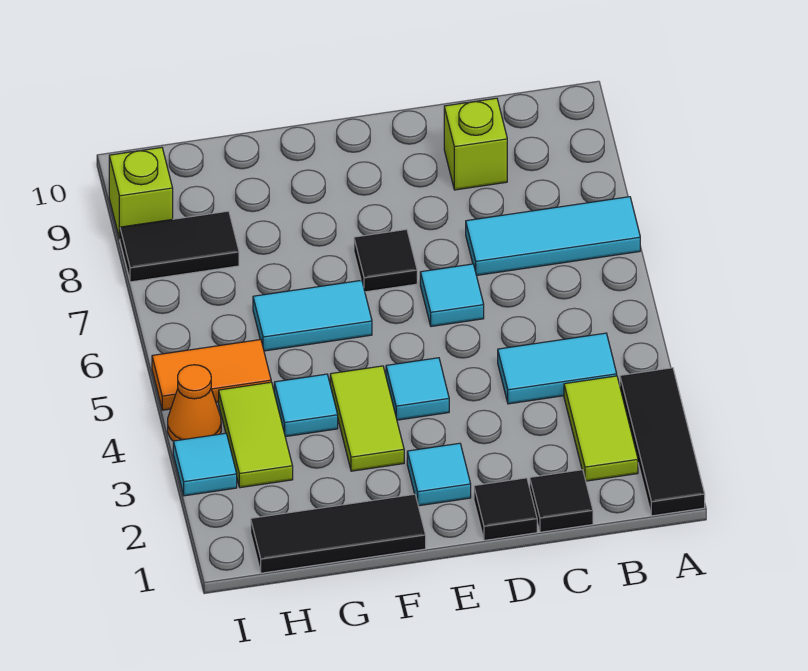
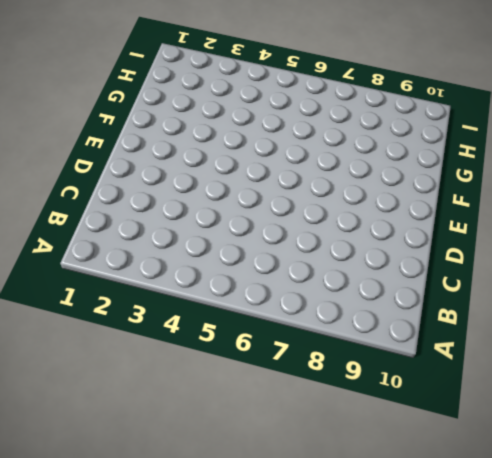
none -> black 1x3 tile [620,368,705,516]
none -> cyan 1x3 tile [466,197,640,275]
none -> lime 1x2 tile [564,376,638,481]

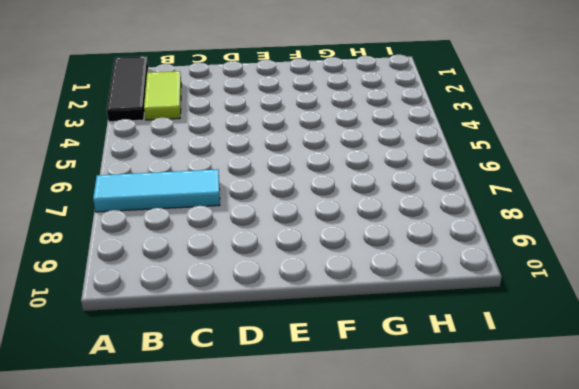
none -> cyan 1x2 tile [498,333,617,404]
none -> black 1x1 tile [530,470,593,532]
none -> lime 1x1 brick [444,98,507,190]

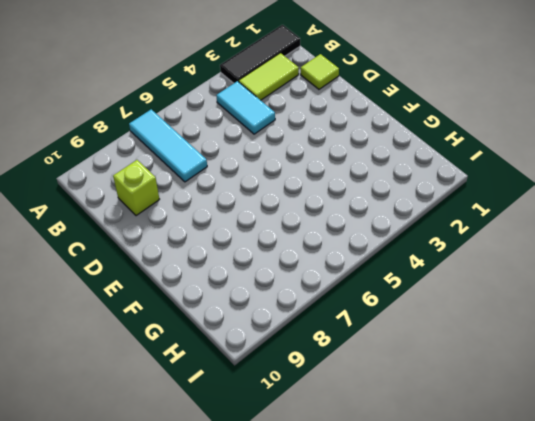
lime 1x1 tile [301,54,339,89] -> black 1x1 tile [530,470,593,532]
none -> black 1x1 tile [474,478,537,540]
none -> cyan 1x1 tile [420,264,484,326]
none -> cyan 1x1 tile [407,443,471,506]

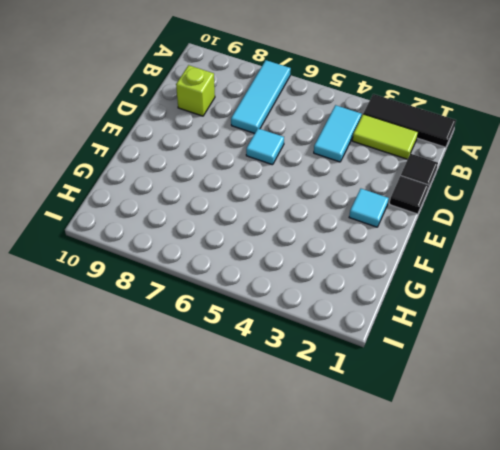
none -> cyan 1x1 tile [386,358,449,420]
none -> black 1x1 tile [354,229,417,292]
none -> black 1x3 tile [251,494,426,573]

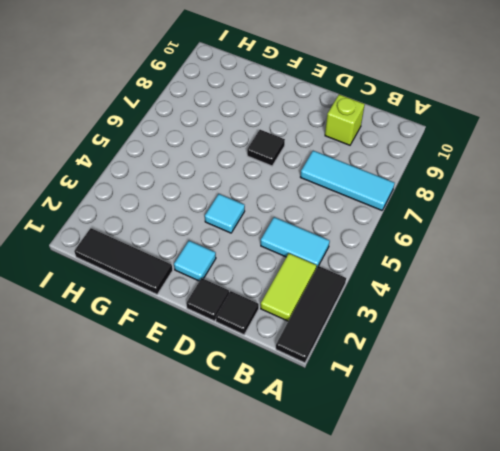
none -> cyan 1x1 tile [420,264,484,326]
none -> lime 1x2 tile [330,366,404,471]
none -> cyan 1x2 tile [253,280,372,351]

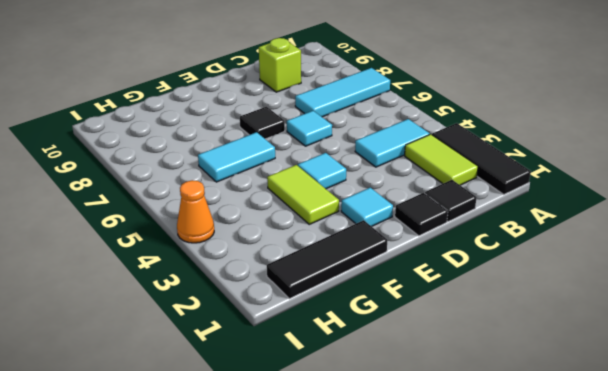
none -> cyan 1x1 tile [274,374,338,437]
none -> lime 1x2 tile [219,382,293,488]
none -> orange 1x2 tile [152,340,271,410]

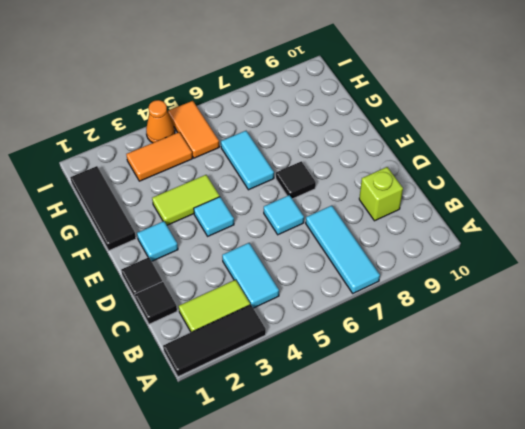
orange 1x2 tile [126,132,193,181] -> lime 1x2 tile [219,382,293,488]
none -> cyan 1x1 tile [274,374,338,437]
none -> black 1x2 tile [120,211,239,282]
none -> cyan 1x1 tile [173,433,237,496]

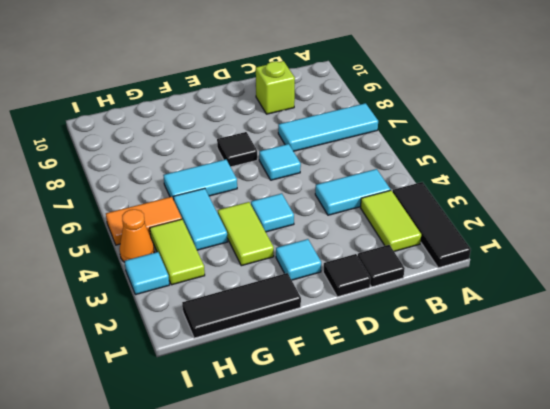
cyan 1x2 tile [174,188,228,250] -> cyan 1x1 tile [274,374,338,437]
none -> black 1x2 tile [120,211,239,282]
none -> lime 1x1 brick [109,147,173,239]

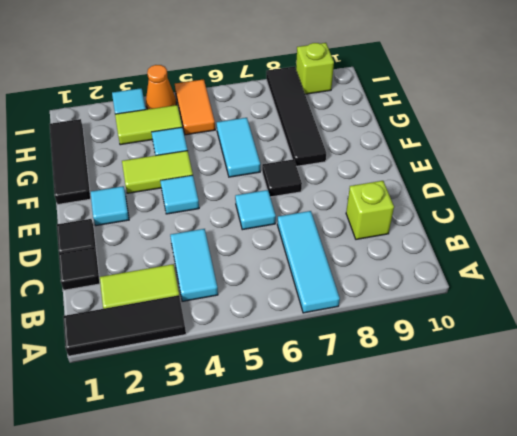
black 1x4 tile [266,66,326,166] -> black 1x2 tile [120,211,239,282]

